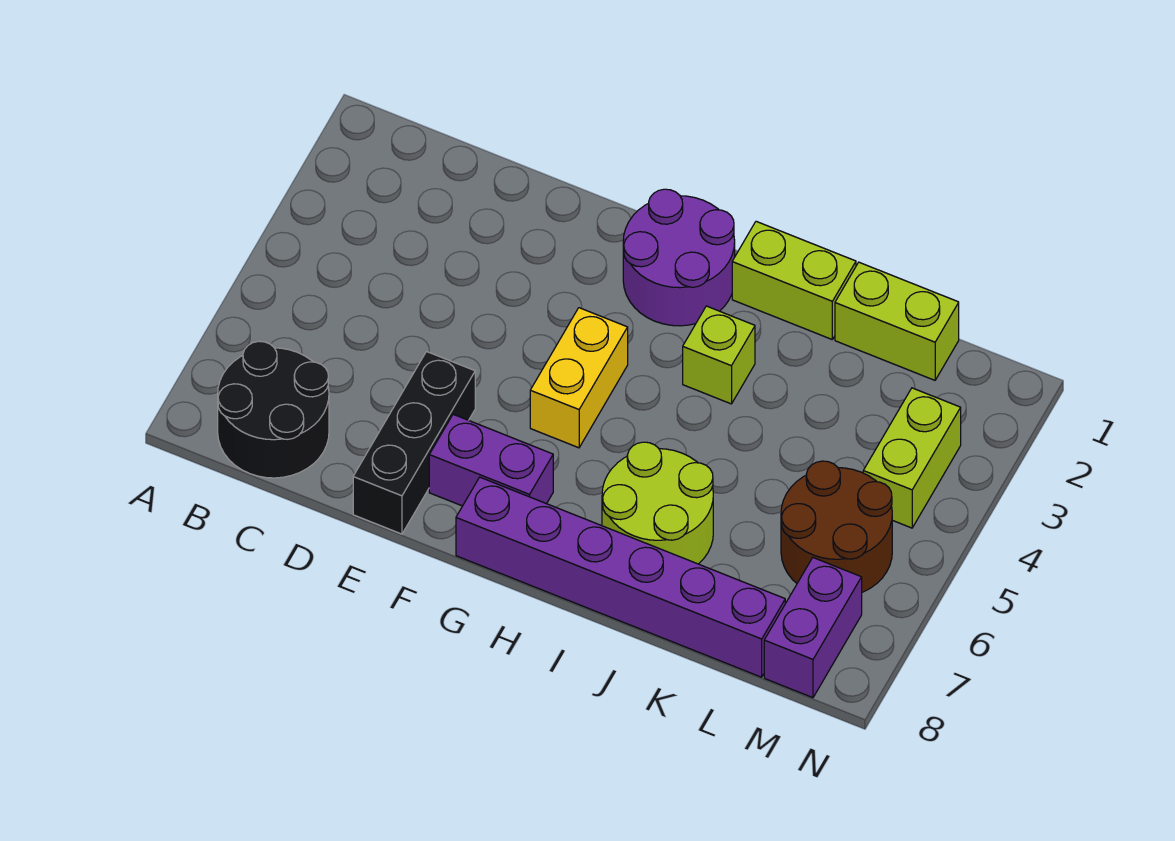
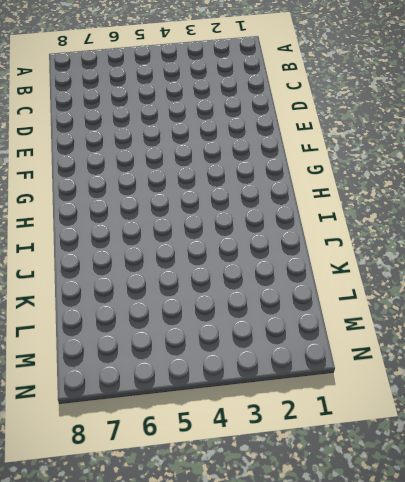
none -> black 2x2 round brick [218,341,329,478]
none -> black 1x3 brick [353,352,475,534]
none -> purple 1x2 brick [429,414,553,506]

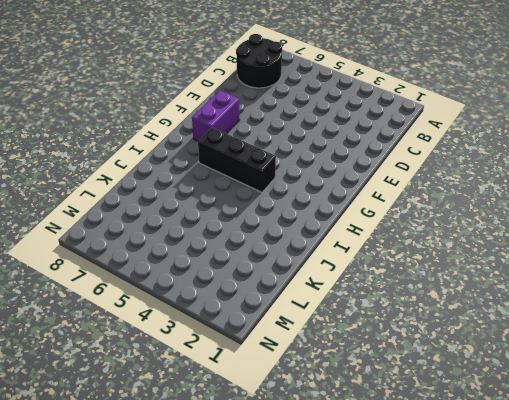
black 1x3 brick [198,127,276,192] -> black 1x3 brick moved to [353,352,475,534]
none -> purple 2x2 round brick [623,189,735,326]
none -> yellow 1x2 brick [530,308,628,448]
none -> purple 1x6 brick [456,477,785,677]

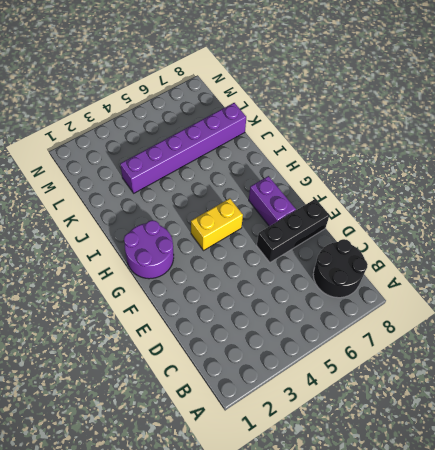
purple 1x6 brick [120,103,246,193] -> purple 1x6 brick turned to [456,477,785,677]
none -> lime 1x2 brick [732,221,856,339]
none -> lime 1x1 brick [683,306,755,404]
none -> lime 2x2 round brick [602,442,713,564]

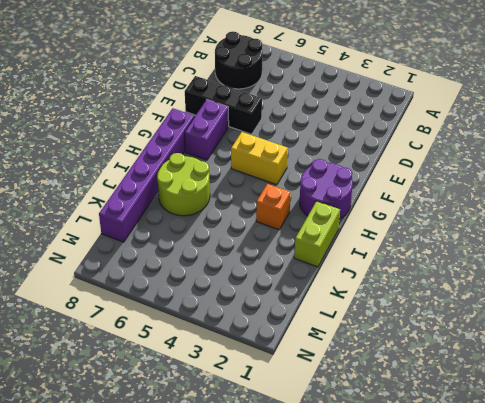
orange 1x1 brick [256,184,291,230] -> lime 1x1 brick [683,306,755,404]
none -> lime 1x2 brick [835,262,959,380]
none -> brown 2x2 round brick [781,461,892,592]
none -> lime 1x2 brick [863,388,961,528]

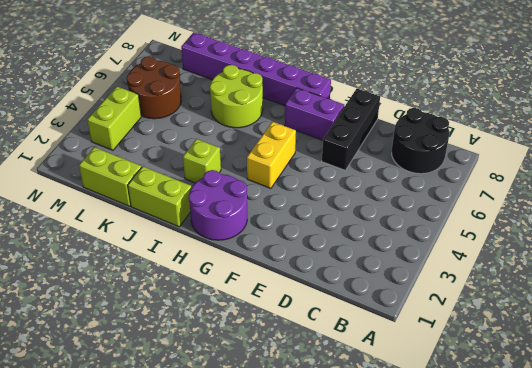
none -> purple 1x2 brick [764,558,862,698]

